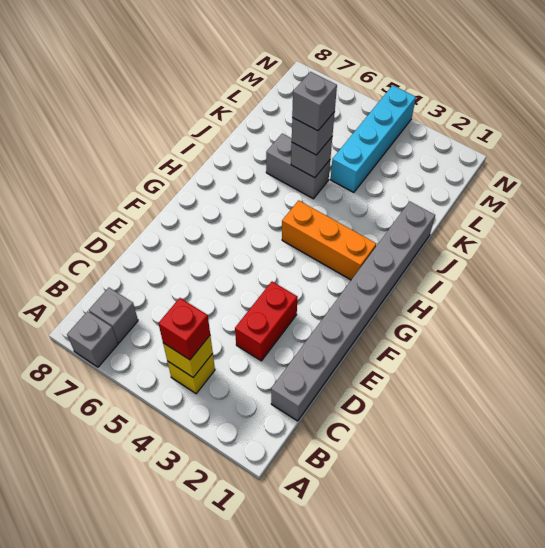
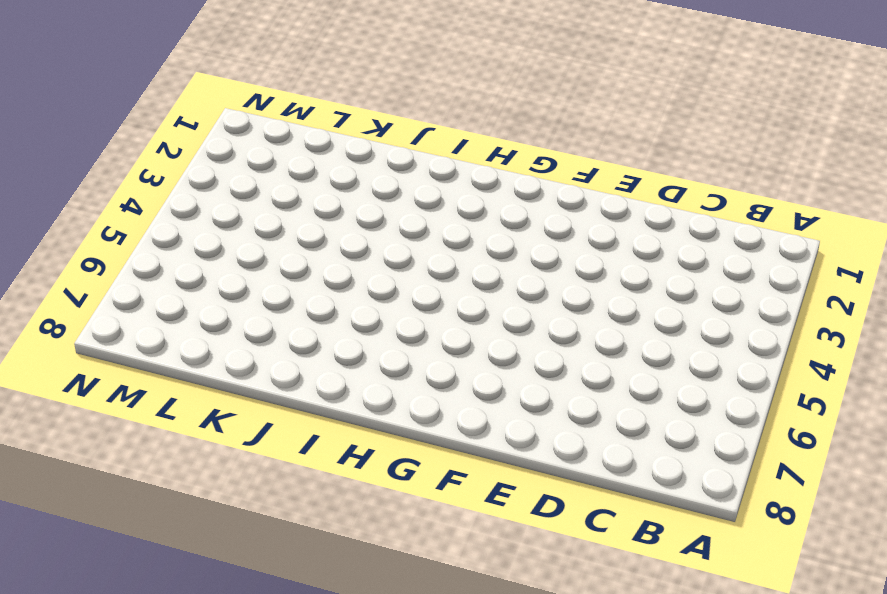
none -> grey 1x1 brick [67,311,118,367]
none -> yellow 1x1 brick [167,353,215,394]
none -> grey 1x1 brick [89,288,138,343]

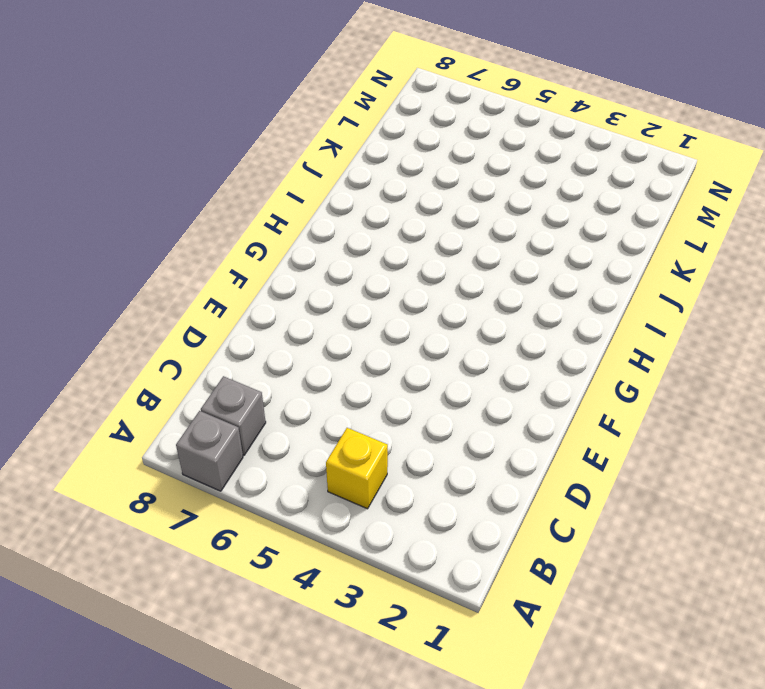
none -> grey 1x8 brick [271,202,435,421]
none -> red 1x2 brick [235,282,298,361]
none -> orange 1x3 brick [282,200,376,280]

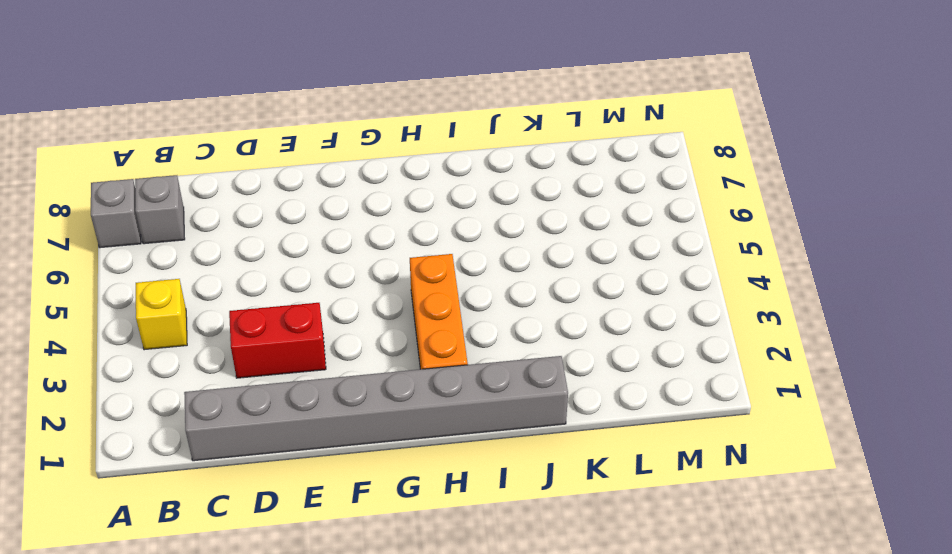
none -> grey 1x2 brick [266,134,330,199]
none -> cyan 1x4 brick [330,85,416,192]
none -> yellow 1x1 brick [163,336,213,377]

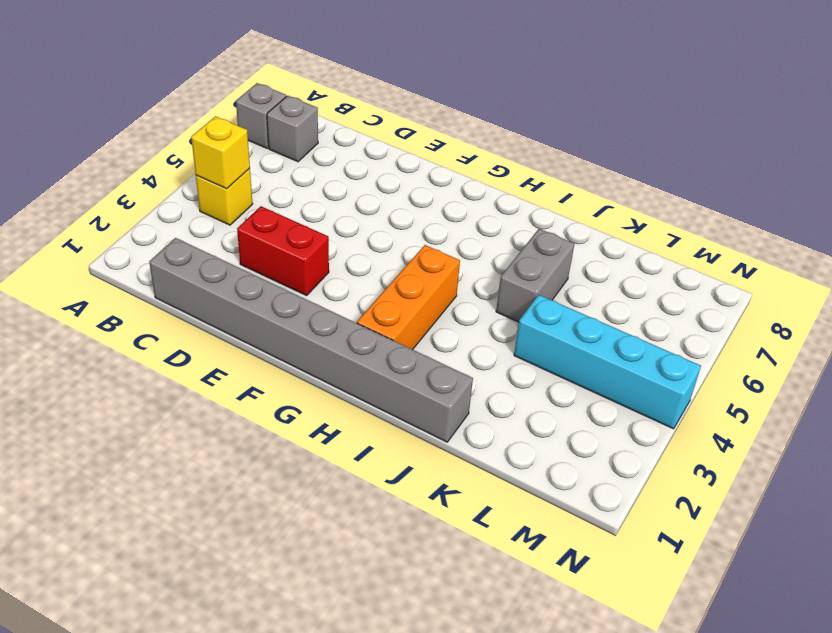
none -> grey 1x1 brick [291,137,332,178]
none -> red 1x1 brick [159,298,210,360]
none -> grey 1x1 brick [292,112,335,155]

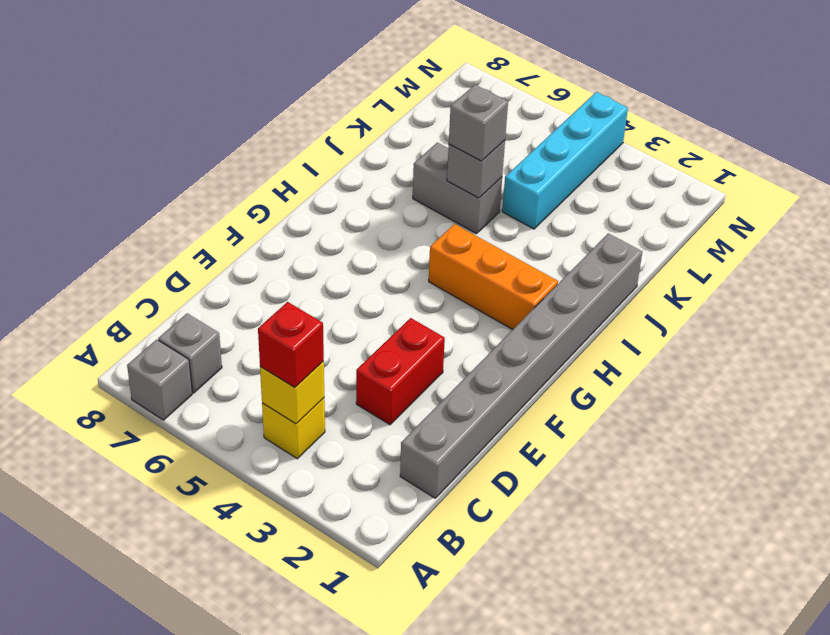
none -> grey 1x1 brick [292,72,337,131]

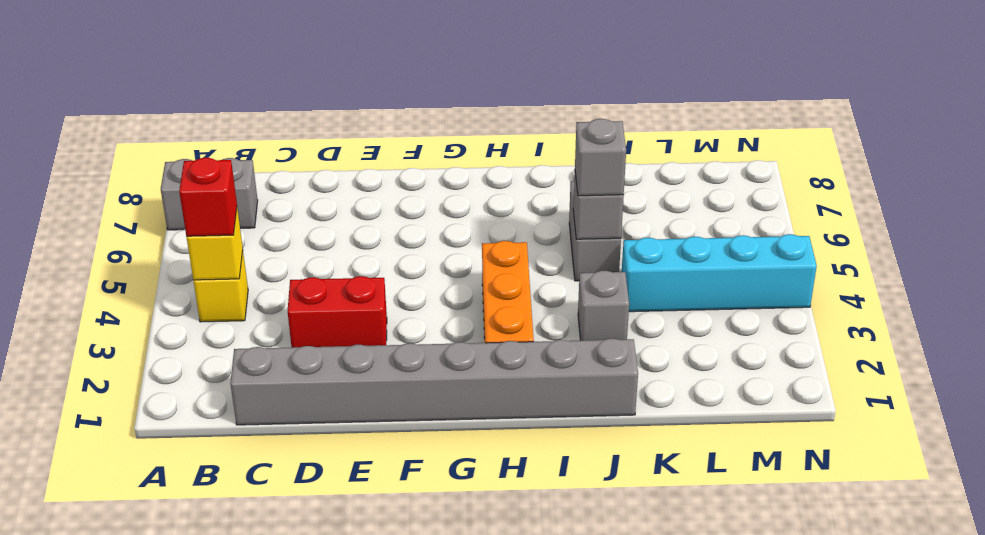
grey 1x1 brick [578,271,629,341] -> grey 1x1 brick moved to [292,72,337,131]

